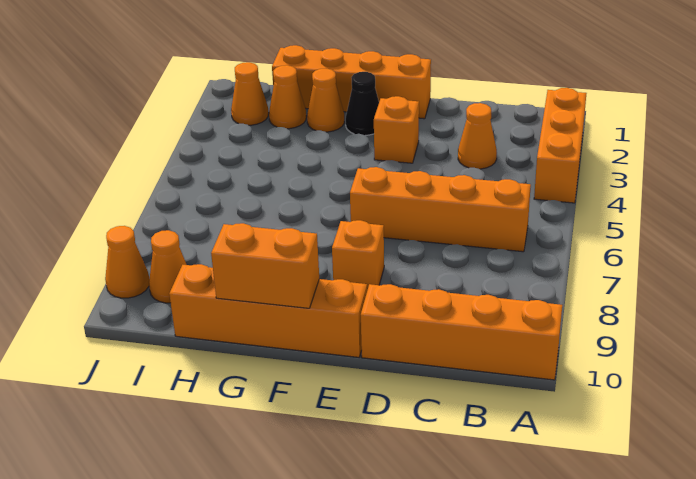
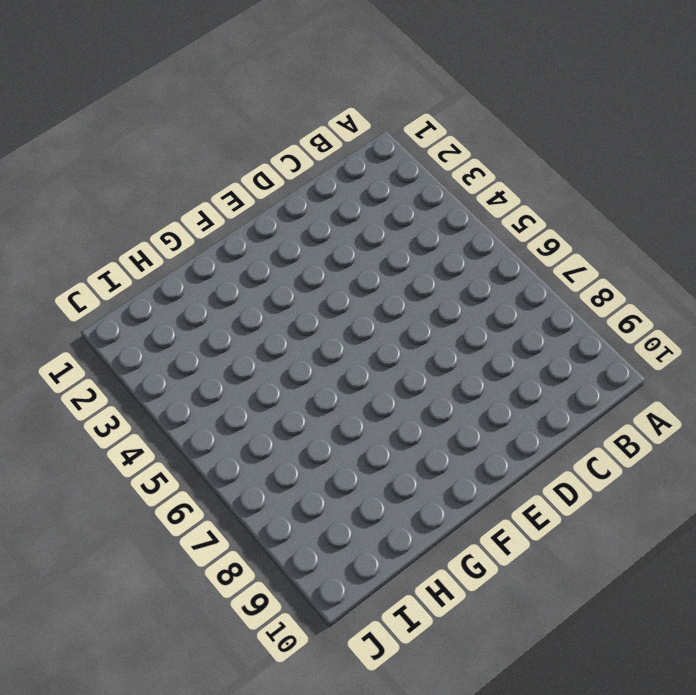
none -> orange 1x3 brick [534,88,586,203]
none -> orange 1x4 brick [361,284,562,380]
none -> orange 1x4 brick [350,167,531,252]

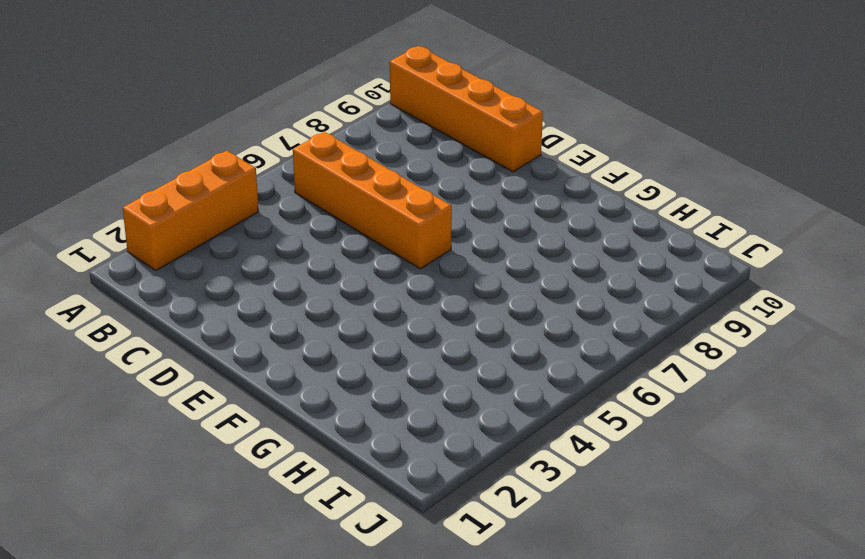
none -> orange 1x1 cone [458,103,497,169]
none -> orange 1x4 brick [272,45,431,119]
none -> orange 1x1 brick [374,96,419,163]

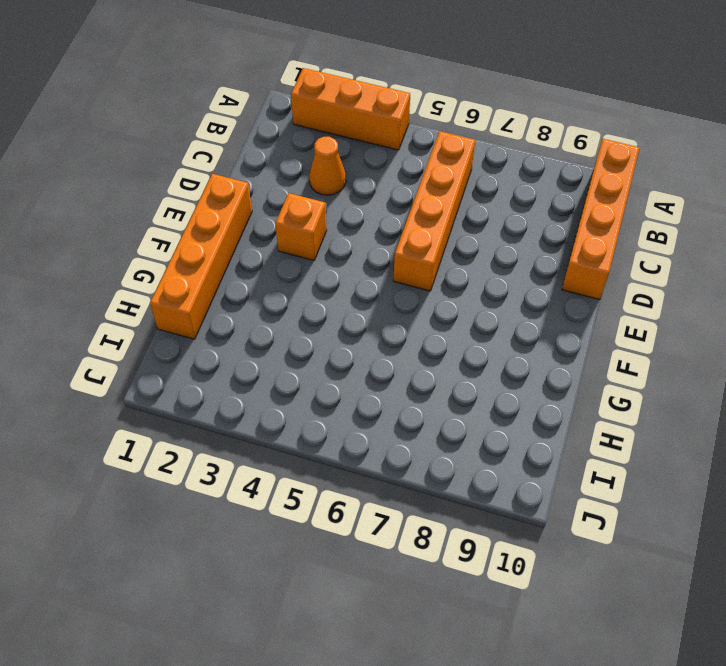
none -> orange 1x1 brick [332,220,384,290]
none -> orange 1x4 brick [169,264,367,357]
none -> black 1x1 cone [346,72,379,135]

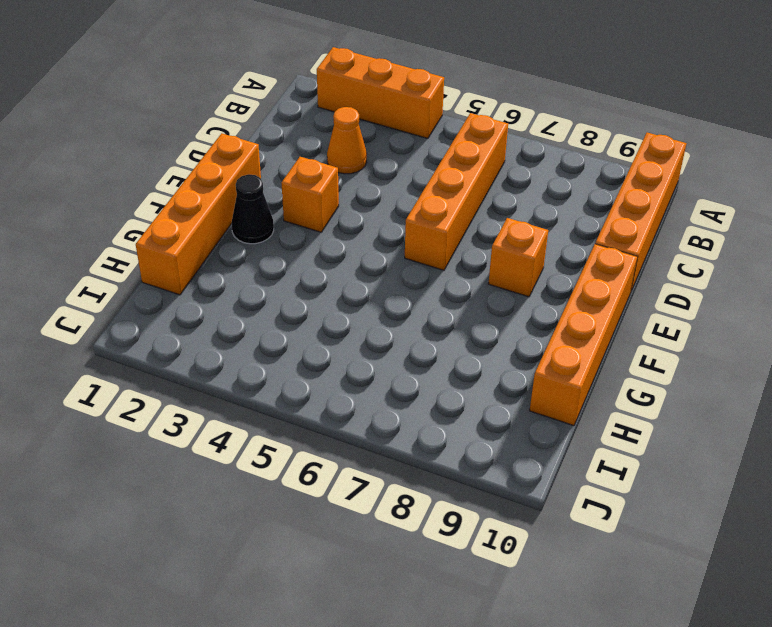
none -> orange 1x1 cone [307,69,344,132]
none -> orange 1x1 cone [269,65,306,129]
none -> orange 1x1 cone [231,62,269,125]

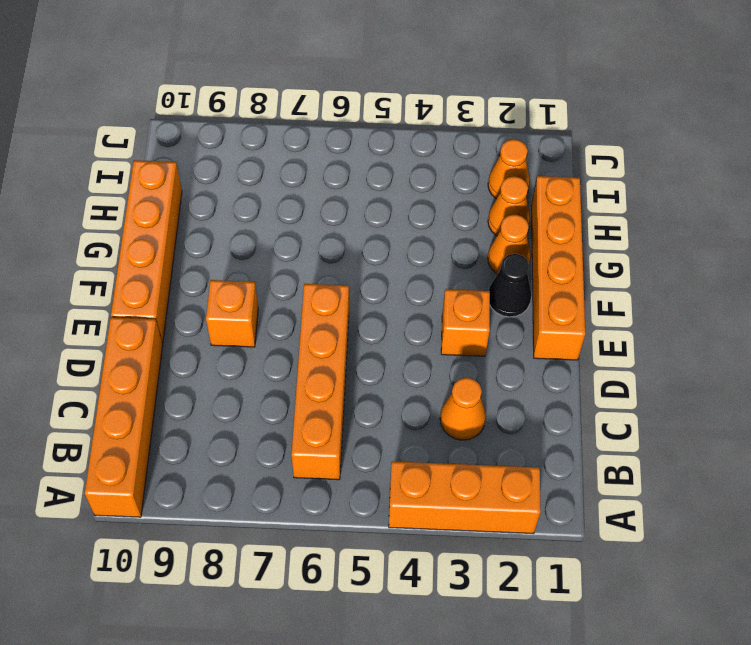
none -> orange 1x1 cone [149,230,187,303]
none -> orange 1x1 cone [105,226,149,298]
none -> orange 1x2 brick [211,223,319,308]

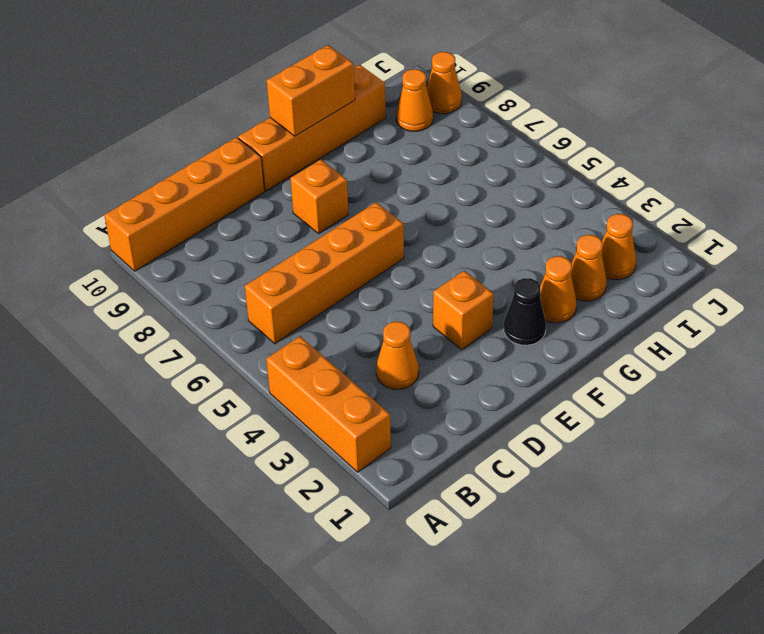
none -> orange 1x4 brick [272,45,431,119]

